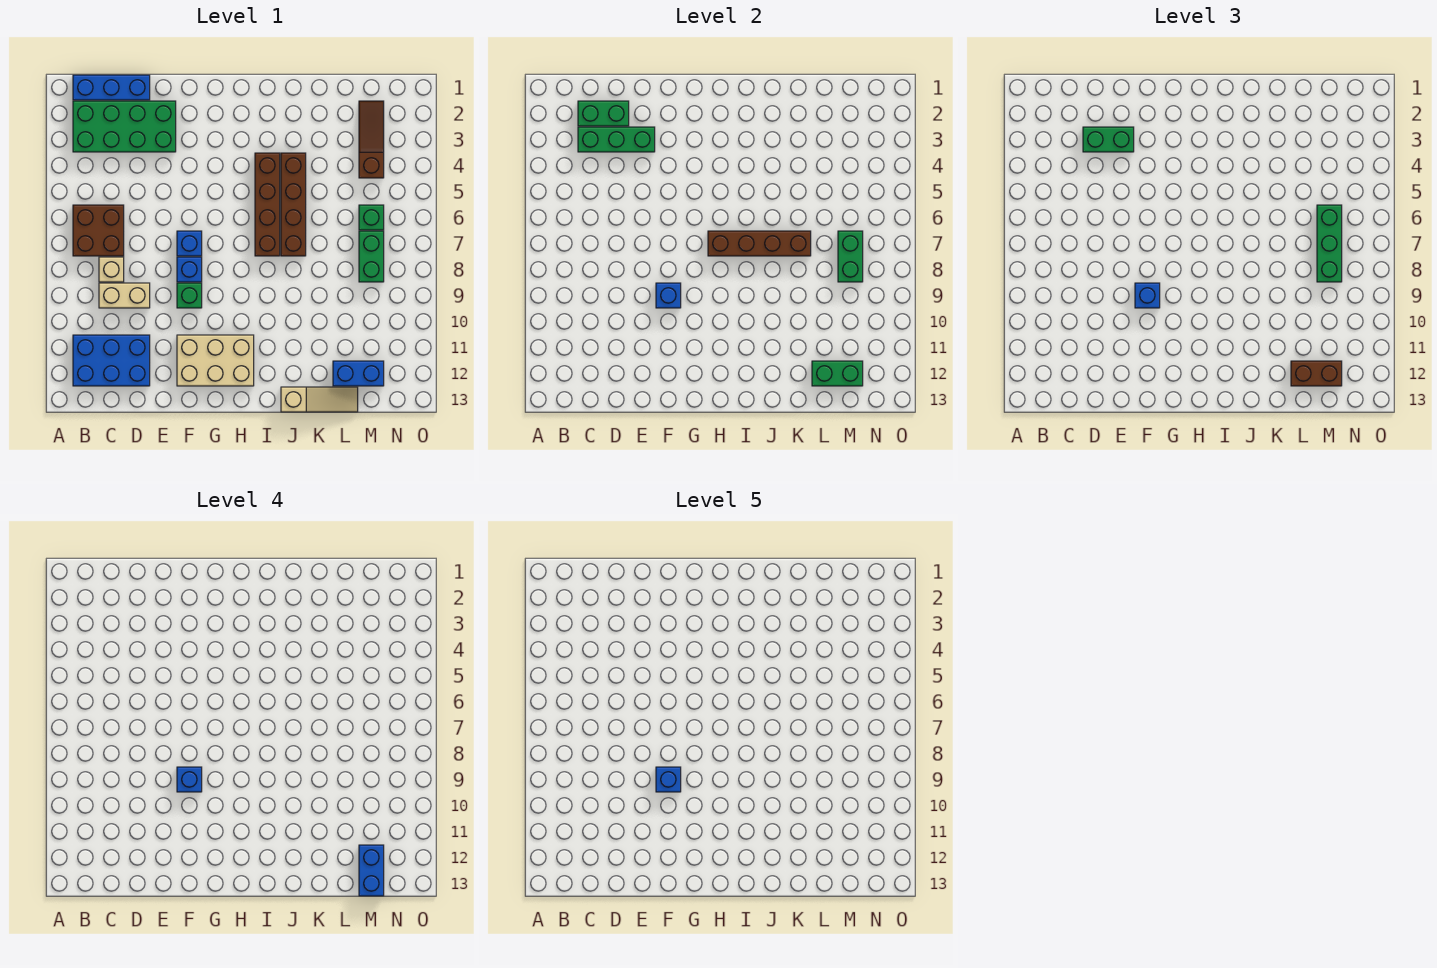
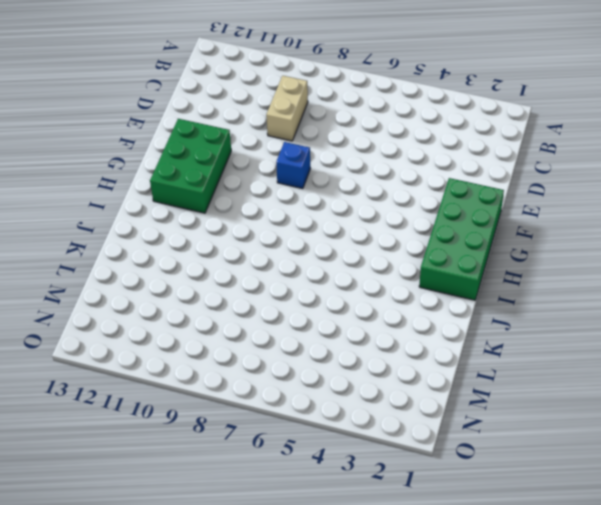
green 2x4 brick [419,178,504,300] -> green 2x4 brick moved to [73,101,176,152]
green 2x3 brick [150,119,231,213] -> tan 2x3 brick [177,335,254,386]
none -> blue 1x3 brick [73,75,150,100]
none -> brown 2x2 brick [73,205,124,256]
none -> blue 2x3 brick [73,335,150,386]
none -> tan 1x1 brick [99,257,124,282]

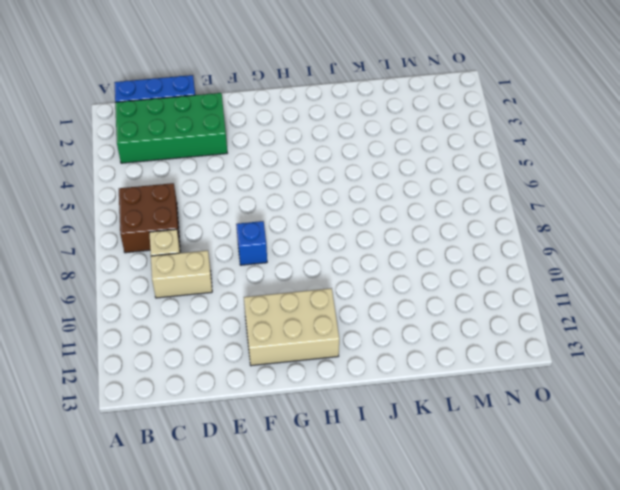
none -> blue 2x3 brick [73,335,150,386]
none -> blue 1x1 brick [177,231,202,256]
none -> green 1x1 brick [177,283,202,308]
none -> brown 1x4 brick [255,153,280,256]

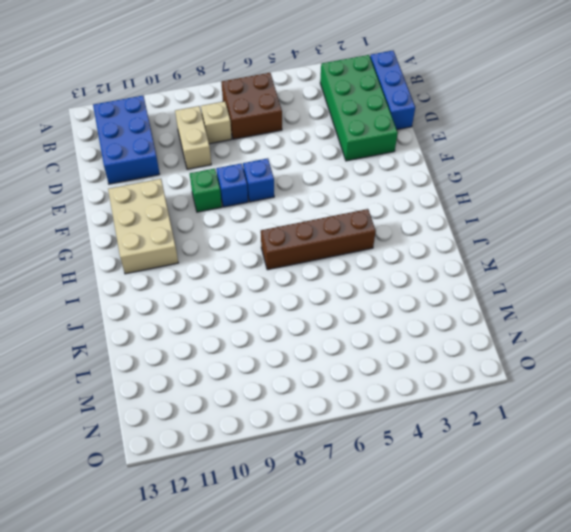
none -> brown 1x4 brick [281,153,306,256]
none -> tan 1x3 slope [281,387,358,412]
none -> blue 1x2 brick [333,361,384,386]
none -> brown 1x3 slope [359,101,384,178]

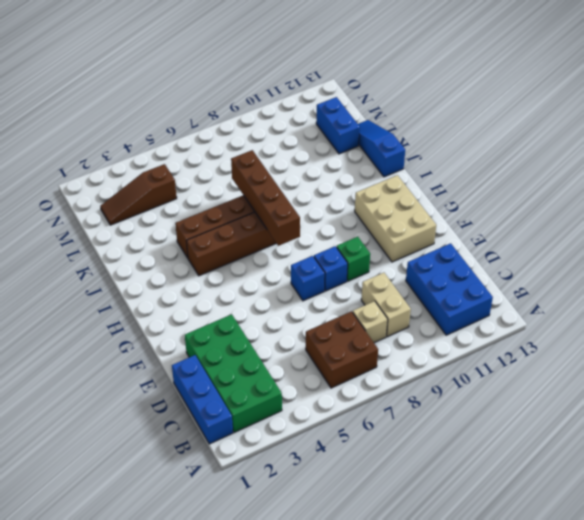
blue 1x3 slope [358,120,405,177] -> tan 1x3 slope [281,387,358,412]
none -> green 1x1 brick [359,205,384,230]
none -> green 1x2 brick [359,231,384,282]
none -> green 1x2 brick [578,101,629,126]
none -> green 1x3 brick [578,127,655,152]

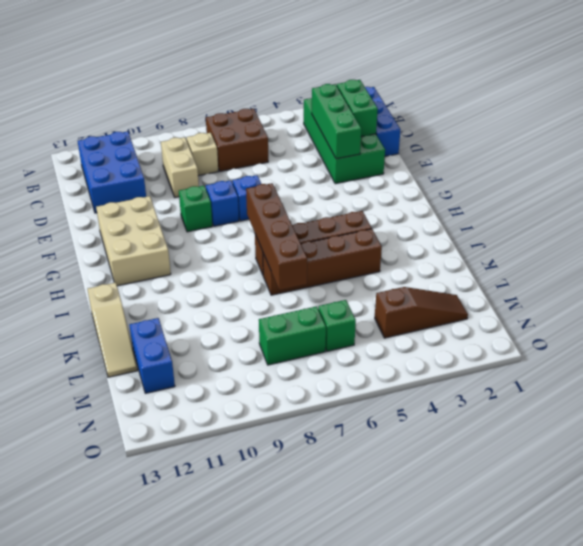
none -> blue 1x1 brick [656,283,681,308]
none -> green 1x2 brick [812,361,863,386]
none -> green 1x2 brick [838,231,863,282]
none -> green 1x2 brick [1083,127,1134,152]

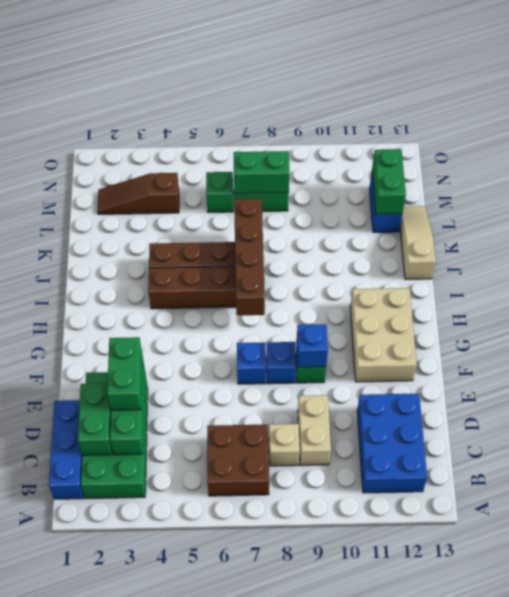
none -> blue 1x1 brick [1135,283,1160,308]
none -> brown 1x2 brick [1291,361,1342,386]
none -> green 1x3 brick [1317,205,1342,282]
none -> blue 1x1 brick [177,767,202,792]

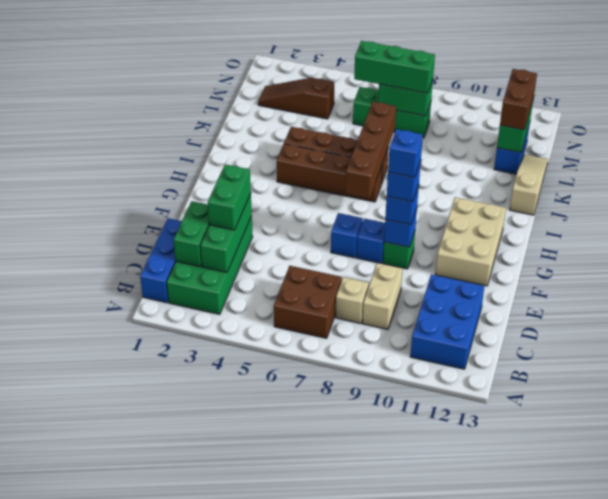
none -> blue 1x2 brick [359,845,384,896]

